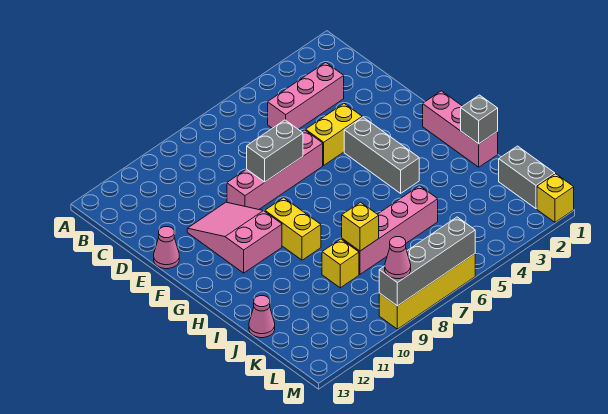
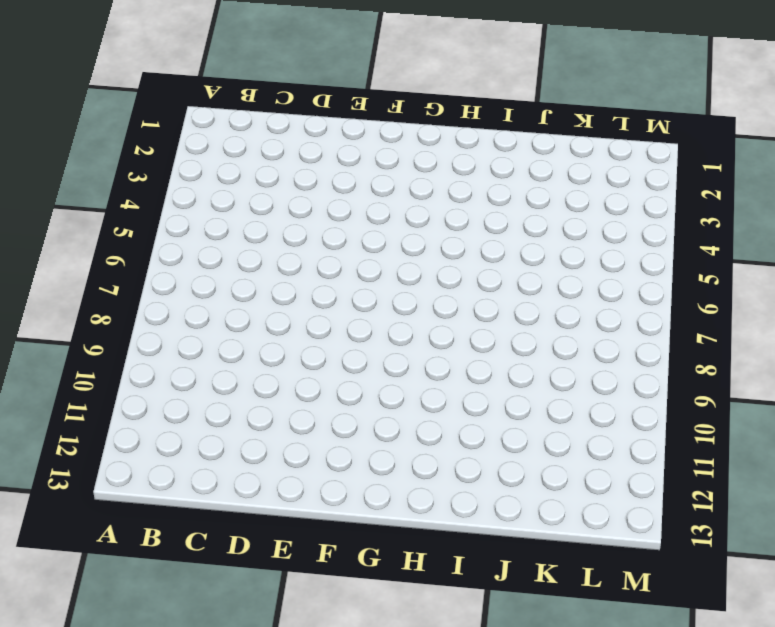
none -> pink 1x3 brick [268,62,344,129]
none -> yellow 1x2 brick [306,104,362,165]
none -> pink 1x4 brick [227,130,323,209]

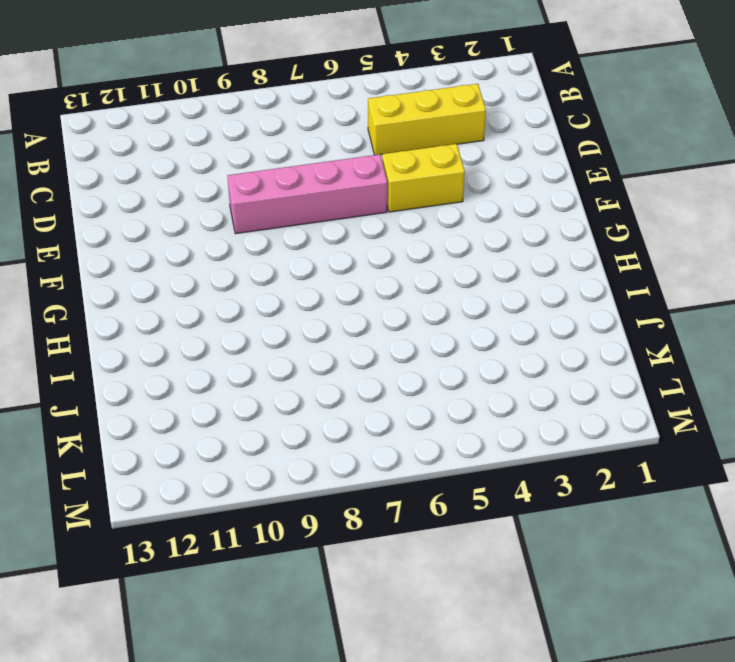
yellow 1x3 brick [368,84,486,155] -> pink 1x3 brick [268,62,344,129]
none -> pink 2x3 slope [187,202,282,273]
none -> pink 1x1 cone [154,227,179,269]
none -> grey 1x3 brick [344,117,419,193]

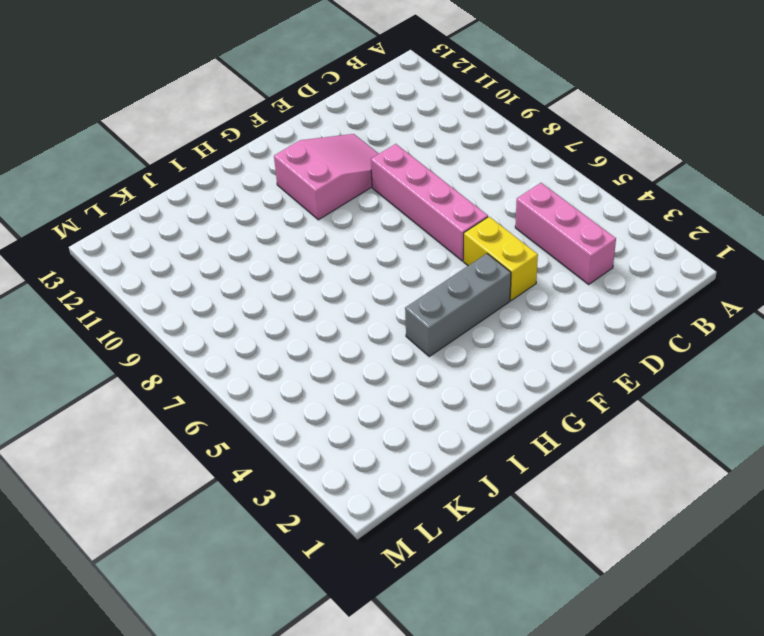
none -> pink 1x1 cone [154,227,179,269]
none -> pink 1x3 brick [423,91,498,167]
none -> yellow 1x2 brick [265,198,321,260]

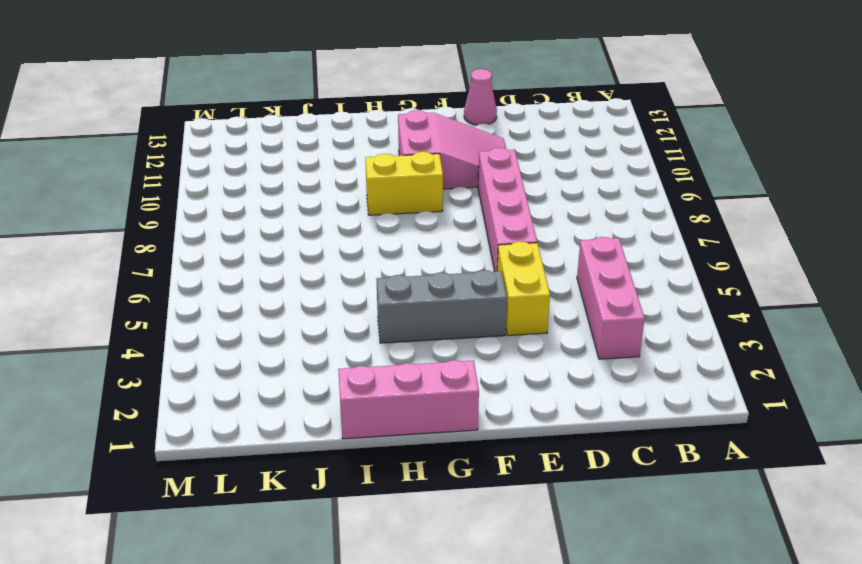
none -> pink 1x4 brick [342,186,438,274]
none -> yellow 1x1 brick [322,239,359,288]
none -> pink 1x1 cone [249,296,275,338]

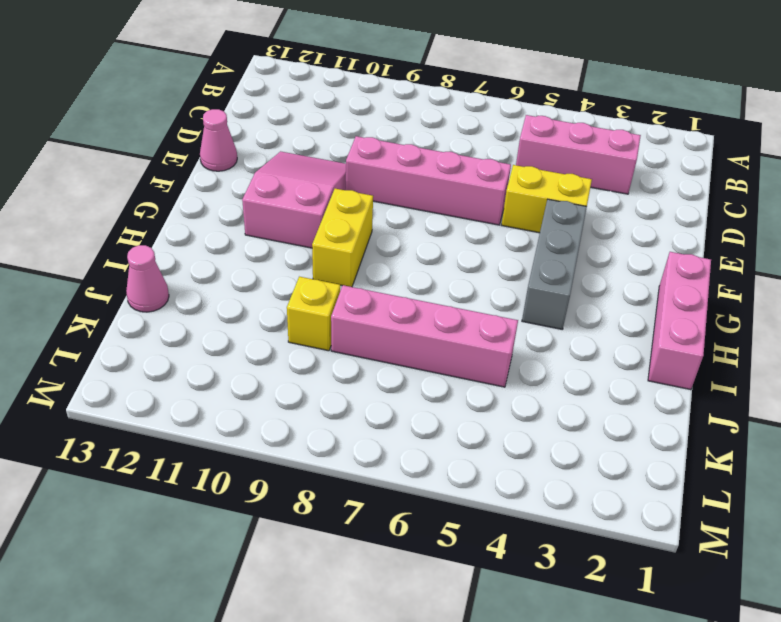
none -> grey 1x2 brick [499,146,555,209]
none -> yellow 1x1 brick [537,174,574,222]
none -> yellow 1x4 brick [379,254,475,329]

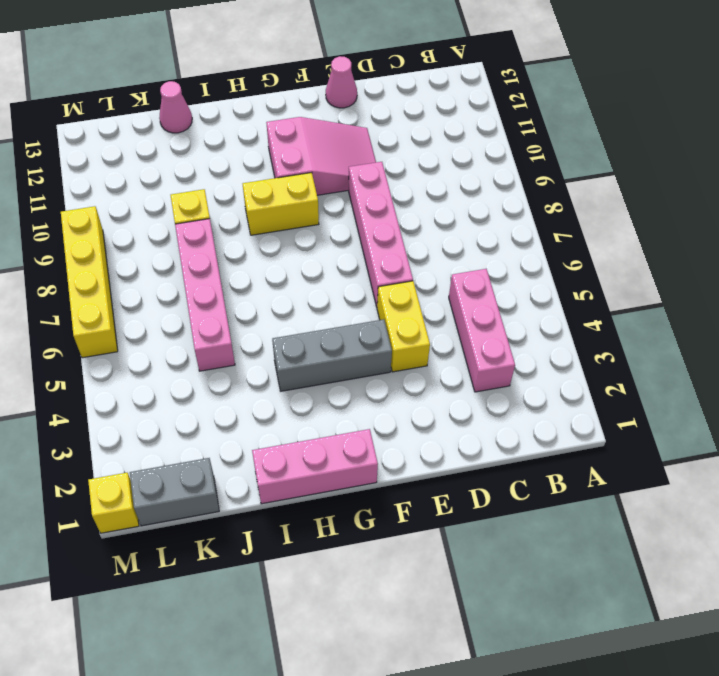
none -> grey 1x2 brick [247,120,303,182]
none -> grey 1x1 brick [461,95,498,144]
none -> yellow 1x1 brick [342,202,379,251]

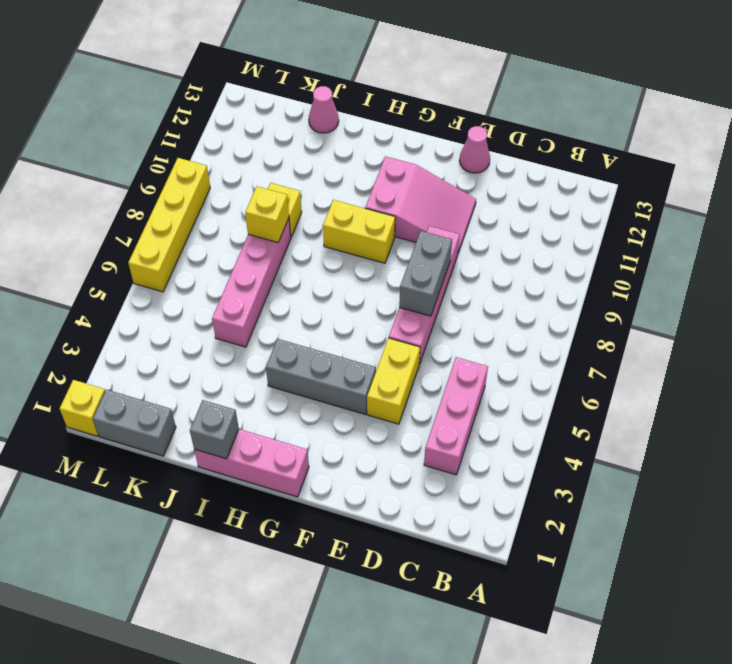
none -> grey 1x4 brick [379,217,475,306]
none -> pink 1x1 cone [385,237,411,279]

